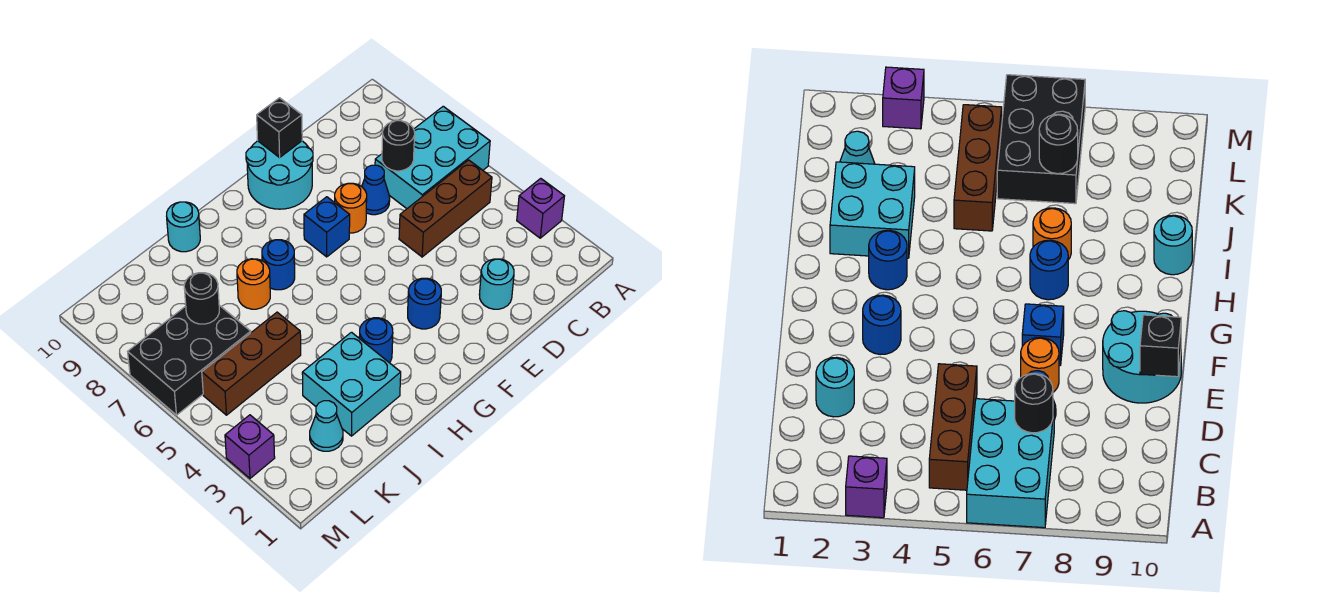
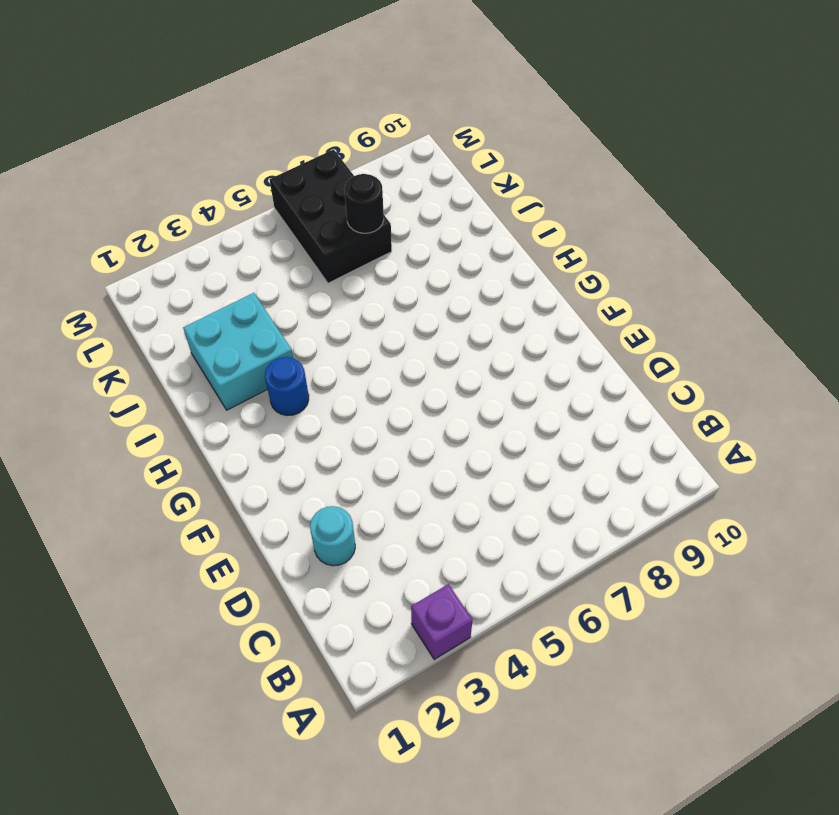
none -> cyan 2x3 brick [375,106,490,209]
none -> brown 1x3 brick [399,160,492,257]
none -> blue 1x1 cone [362,165,390,215]

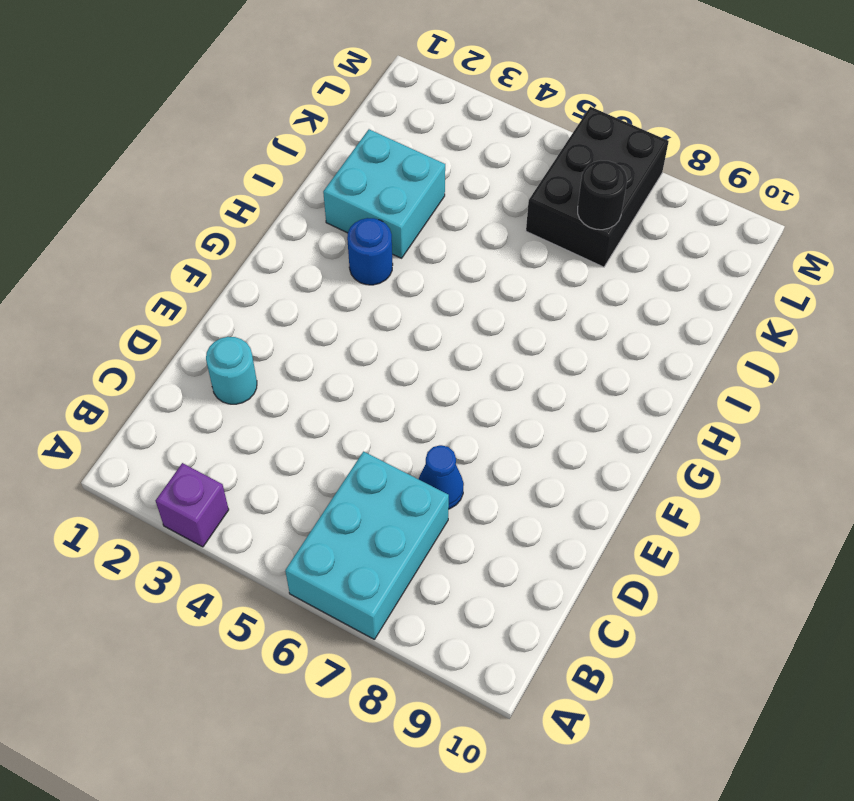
none -> brown 1x3 brick [399,160,492,257]
none -> orange 1x1 round brick [335,183,367,233]
none -> cyan 2x2 round brick [246,141,313,209]

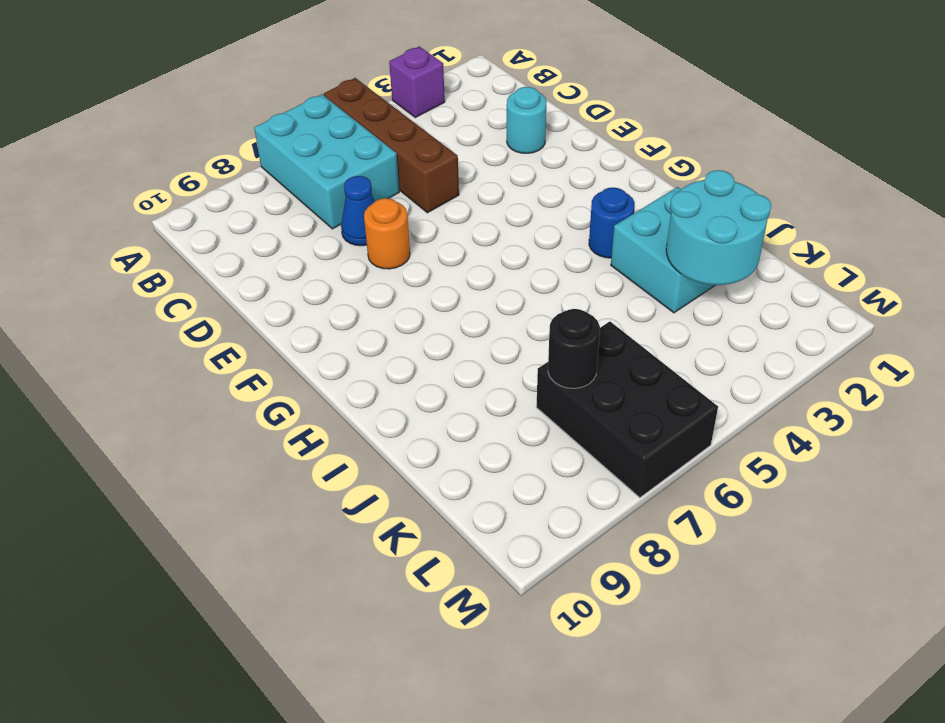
brown 1x4 brick [324,78,459,213] -> brown 1x3 brick [399,160,492,257]
cyan 2x2 round brick [666,170,771,285] -> cyan 2x2 round brick moved to [246,141,313,209]
none -> blue 1x1 round brick [408,278,441,329]
none -> blue 1x1 brick [304,197,350,257]
none -> blue 1x1 round brick [262,240,295,290]

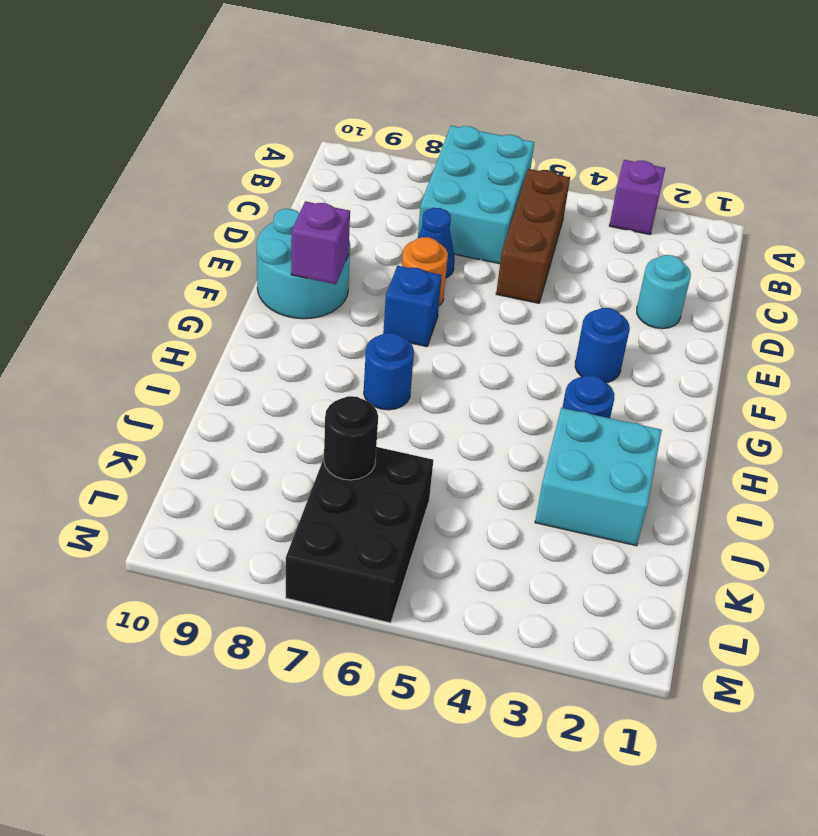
purple 1x1 brick [291,201,350,284] -> purple 1x1 brick moved to [225,415,275,478]
none -> orange 1x1 round brick [237,259,270,309]
none -> cyan 1x1 round brick [167,202,200,252]
none -> brown 1x3 brick [202,312,301,415]

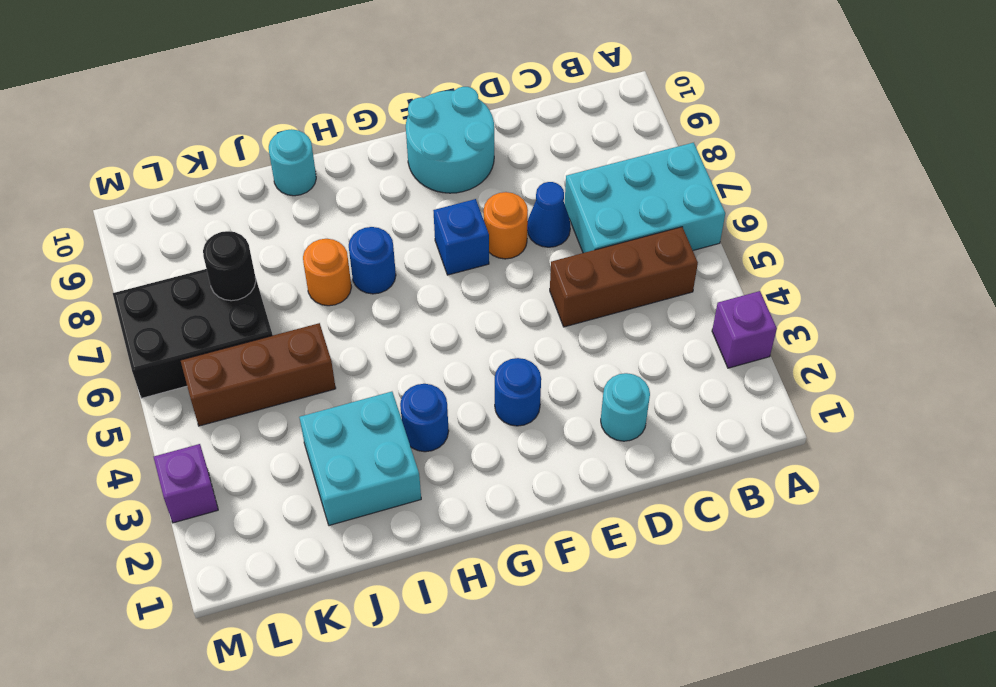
none -> cyan 1x1 cone [310,401,343,451]
none -> black 1x1 round brick [382,121,415,171]
none -> black 1x1 brick [257,98,302,157]

